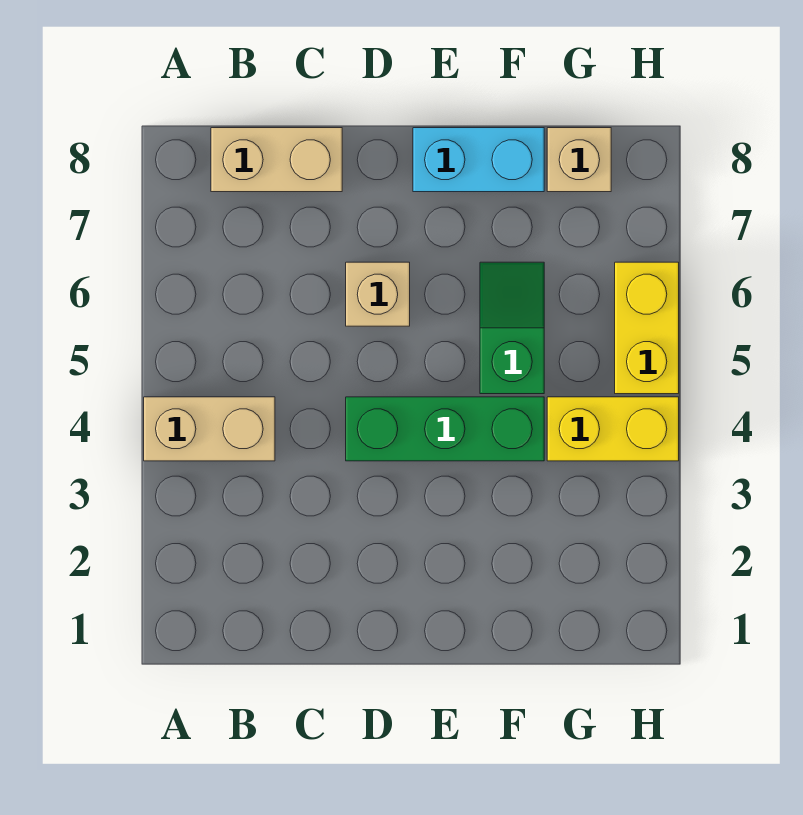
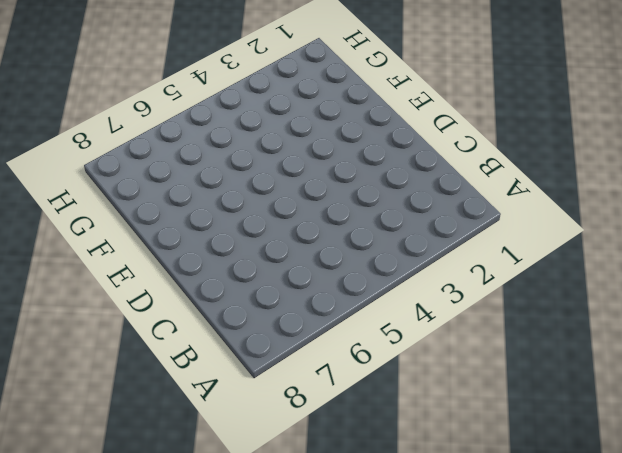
none -> tan 1x2 brick [144,397,275,461]
none -> tan 1x2 brick [211,128,342,192]

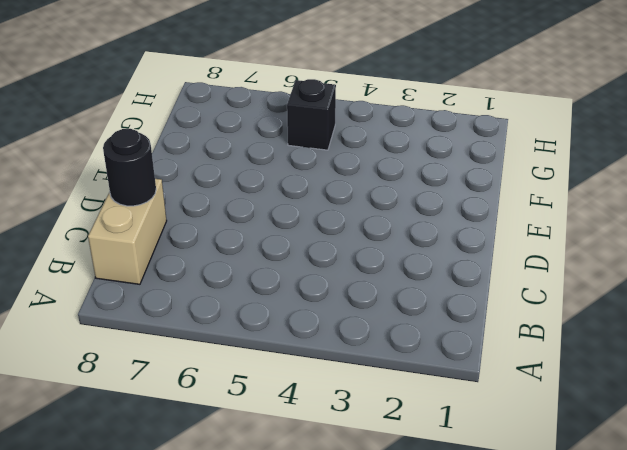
black 1x1 round brick [103,129,156,206] -> none
black 1x1 brick [287,79,336,150] -> none
none -> tan 1x2 brick [144,397,275,461]
none -> green 1x3 brick [346,397,544,461]

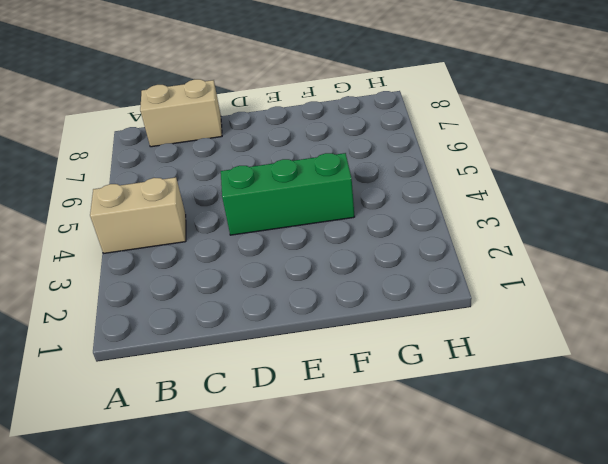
none -> tan 1x1 brick [346,262,410,326]
none -> cyan 1x2 brick [413,128,544,192]

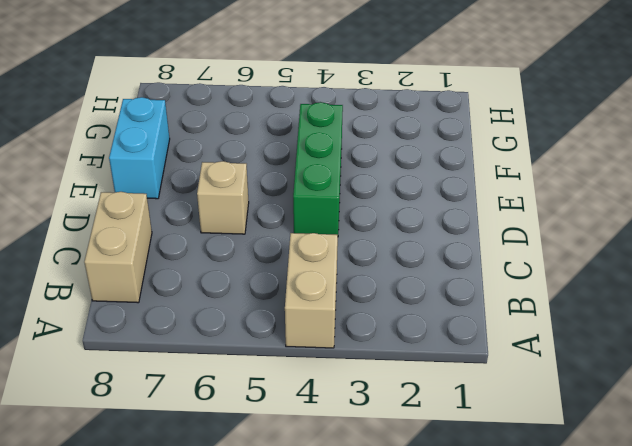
none -> green 1x2 slope [480,262,544,394]
none -> yellow 1x2 brick [547,397,679,461]

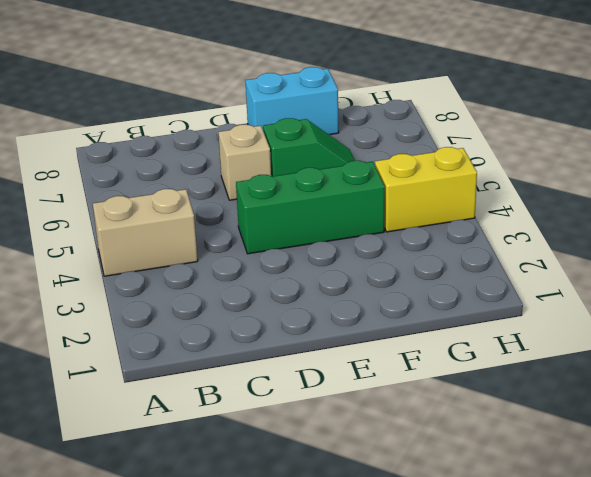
green 1x2 slope [263,118,355,176] -> green 1x2 slope turned to [480,262,544,394]
none -> tan 1x2 brick [211,128,342,192]
none -> tan 1x1 brick [547,128,611,192]

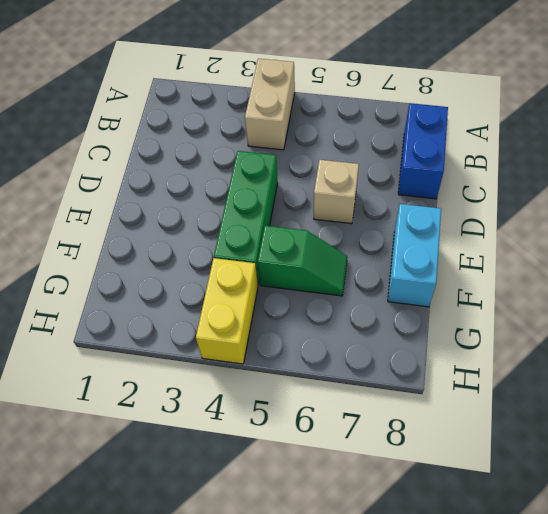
blue 1x2 brick [398,103,448,199] -> tan 1x2 brick [211,128,342,192]
none -> tan 1x1 brick [547,128,611,192]
none -> yellow 1x2 brick [615,262,679,394]

